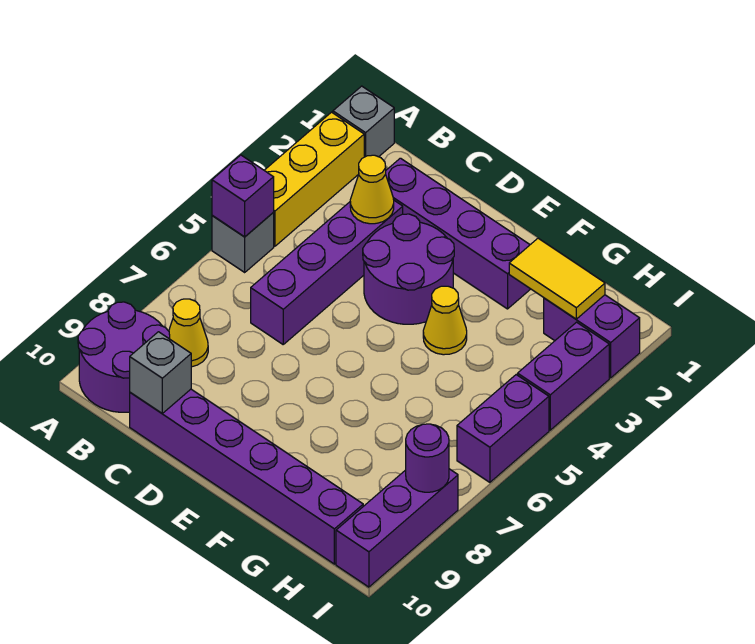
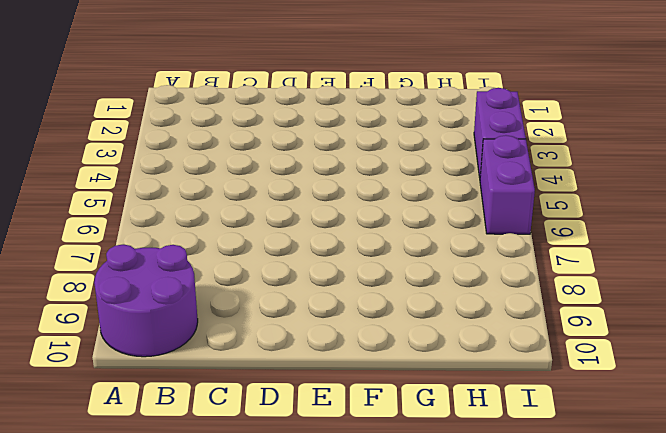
none -> grey 1x1 brick [333,86,394,157]
none -> yellow 1x3 brick [264,112,364,246]
none -> grey 1x1 brick [212,213,274,272]

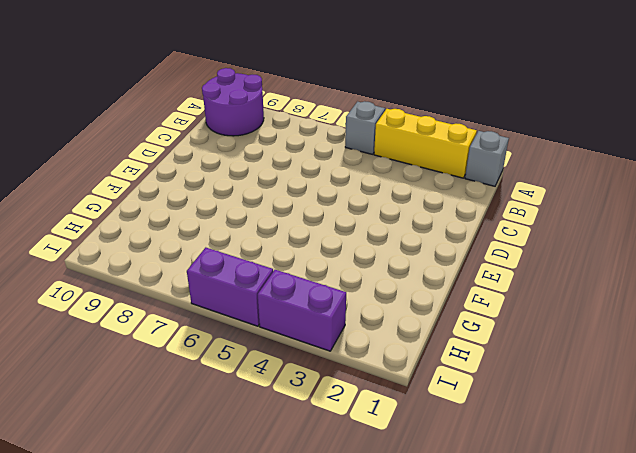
none -> yellow 1x1 cone [169,299,208,367]
none -> purple 1x4 brick [386,158,530,309]
none -> purple 1x4 brick [251,201,403,344]

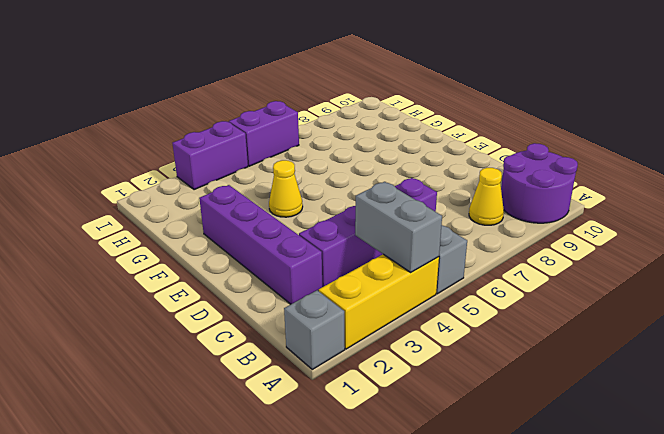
grey 1x2 brick [355,182,442,272] -> none
none -> purple 1x6 brick [130,389,363,564]
none -> purple 2x2 round brick [363,214,454,324]
none -> purple 1x2 brick [544,295,640,378]

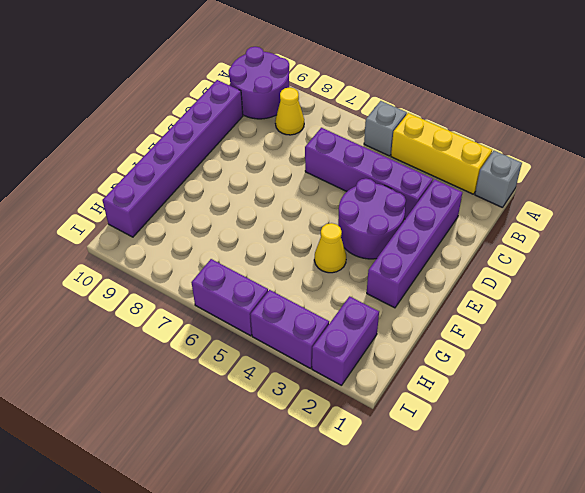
none -> purple 1x3 brick [336,469,458,587]
none -> purple 1x1 brick [212,155,274,237]
none -> yellow 1x1 cone [350,155,394,224]

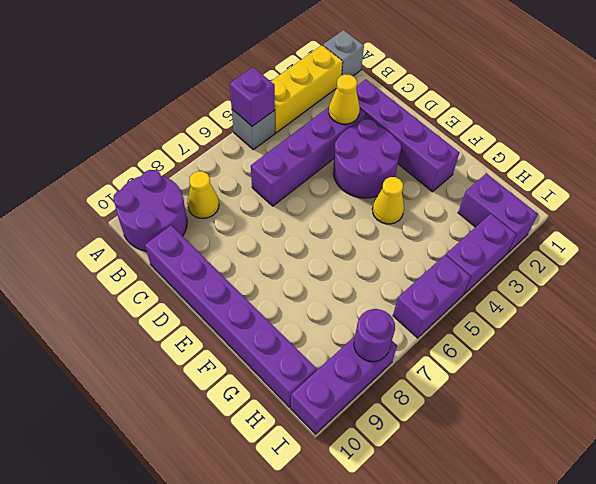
none -> grey 1x1 brick [130,332,191,413]
none -> yellow 1x2 tile [509,238,605,319]

